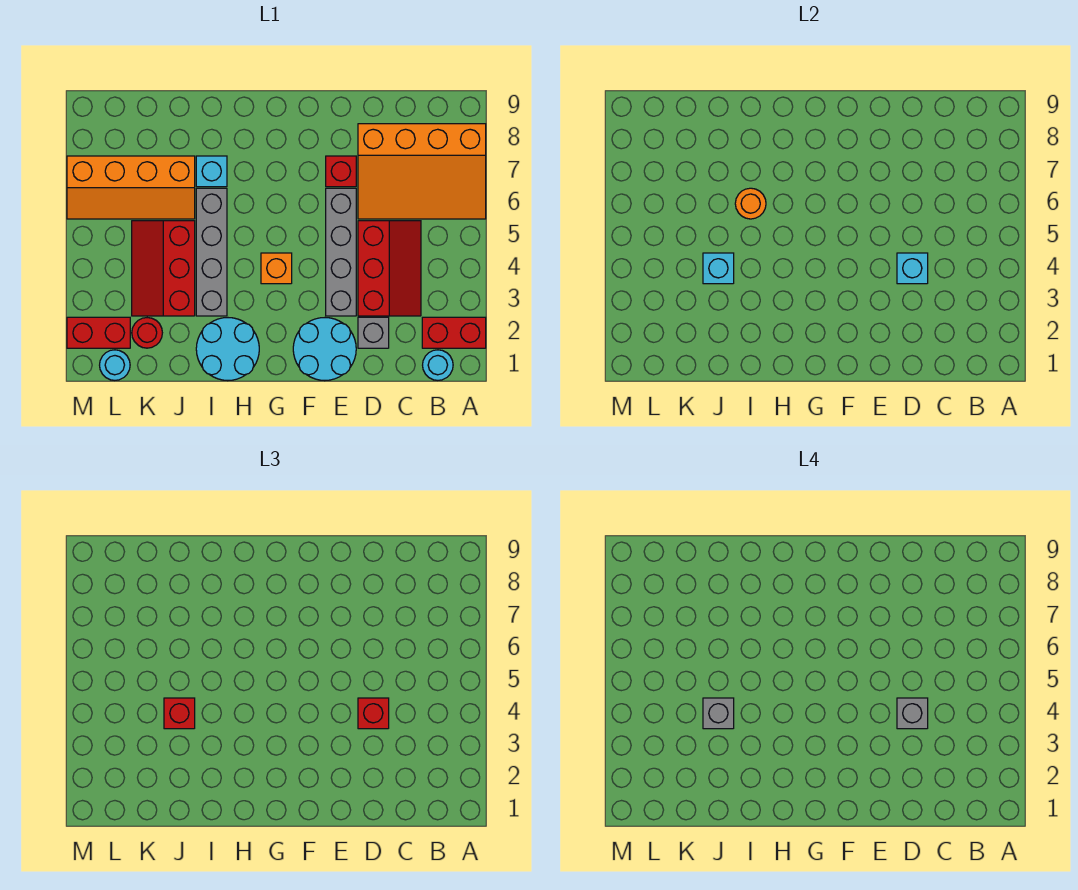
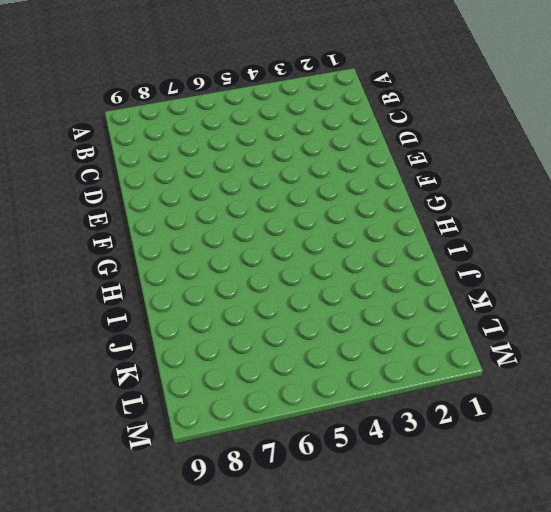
none -> red 1x2 brick [422,317,486,348]
none -> orange 3x4 slope [358,124,486,219]
none -> cyan 1x1 round brick [423,350,453,380]

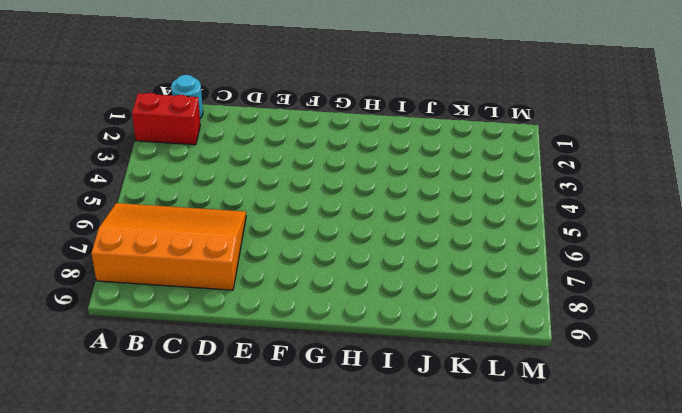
none -> red 2x3 slope [358,221,421,316]
none -> grey 1x1 brick [358,317,389,348]
none -> cyan 2x2 round brick [293,318,356,381]

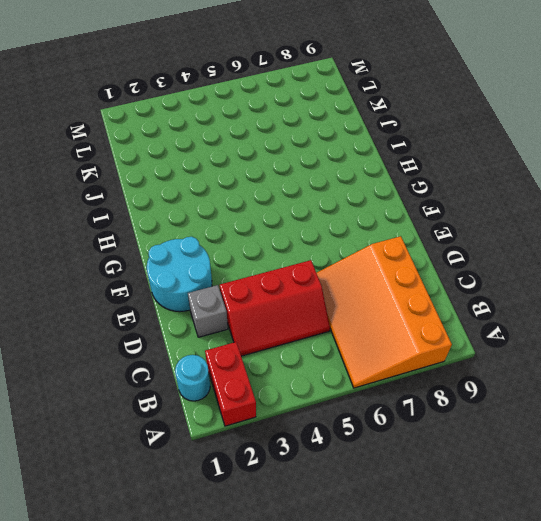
none -> grey 1x4 brick [326,188,356,316]
none -> red 1x1 brick [326,156,356,187]
none -> orange 1x1 brick [261,253,292,284]

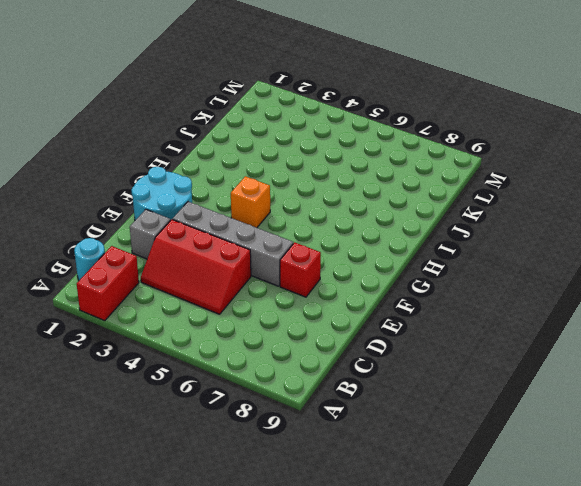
none -> orange 3x4 slope [358,124,486,219]
none -> cyan 2x2 round brick [196,318,259,381]
none -> grey 1x4 brick [196,188,227,316]

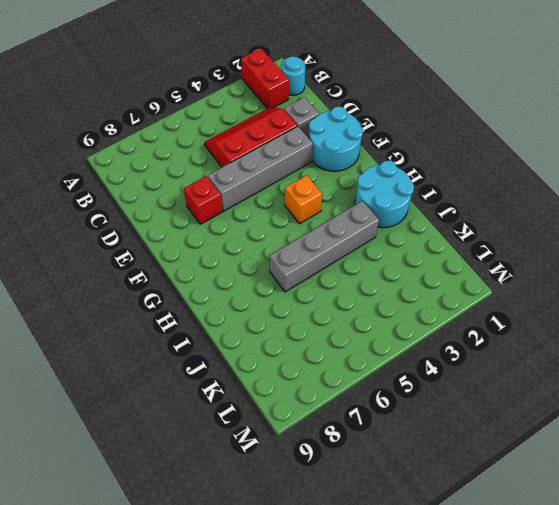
none -> orange 3x4 slope [358,124,486,219]
none -> cyan 1x1 brick [196,156,227,187]
none -> red 2x3 slope [132,221,195,316]

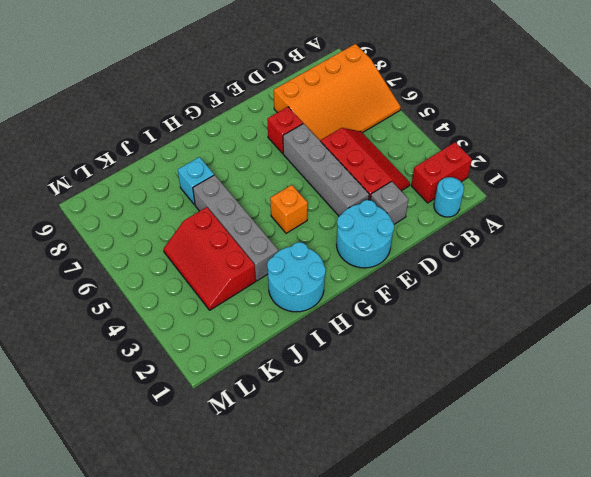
none -> orange 2x4 slope [67,156,195,219]
none -> red 1x1 round brick [132,318,162,348]
none -> cyan 1x1 round brick [100,350,130,380]

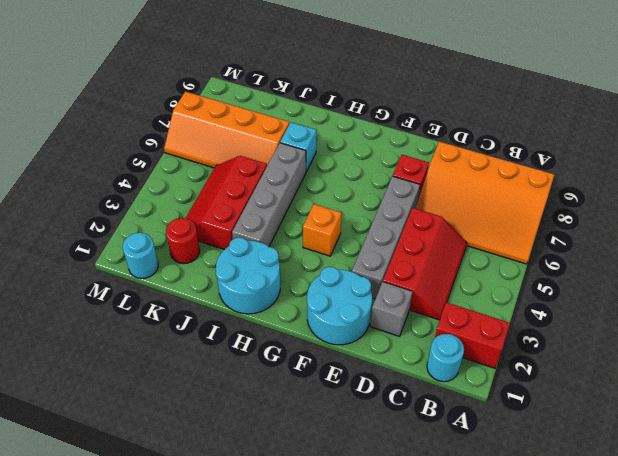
none -> red 1x2 brick [67,317,130,348]
none -> cyan 1x1 brick [897,253,928,284]
none -> orange 1x1 round brick [735,188,766,219]

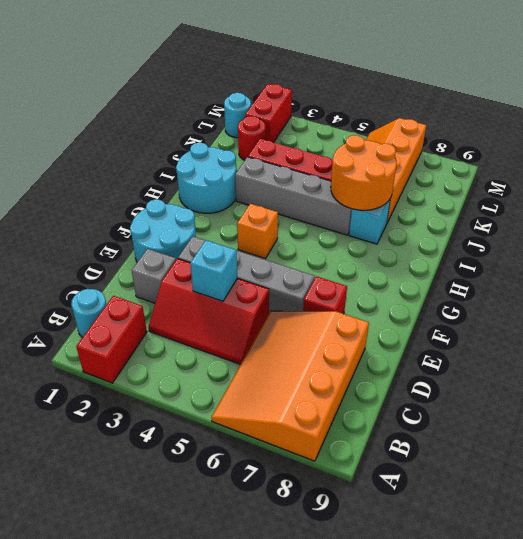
orange 2x2 round brick [331,135,397,210] -> orange 1x1 round brick [735,188,766,219]
none -> cyan 1x1 brick [703,253,734,284]
none -> red 1x1 brick [358,698,389,729]
none -> red 1x1 brick [164,698,195,729]

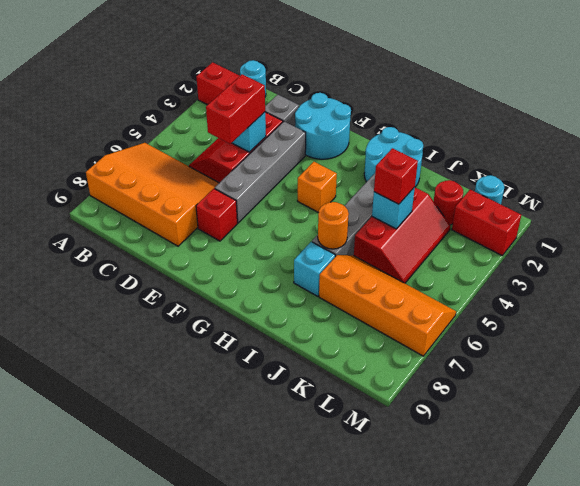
red 1x2 brick [206,74,265,144] -> red 1x1 brick [358,698,389,729]
none -> grey 1x1 brick [897,698,928,729]
none -> grey 1x1 brick [703,698,734,729]

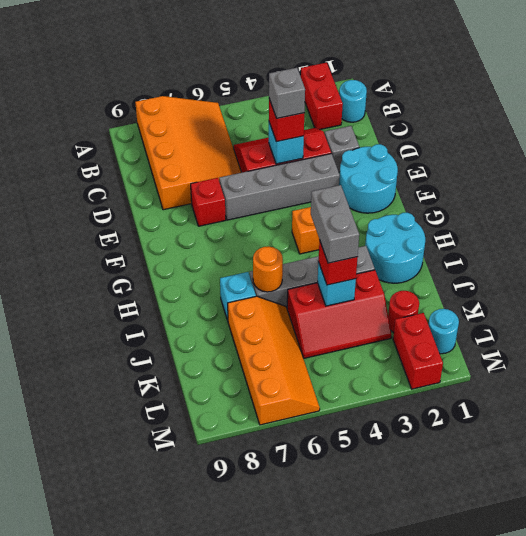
grey 1x2 brick [311,185,359,263] -> grey 1x1 brick [703,698,734,729]

